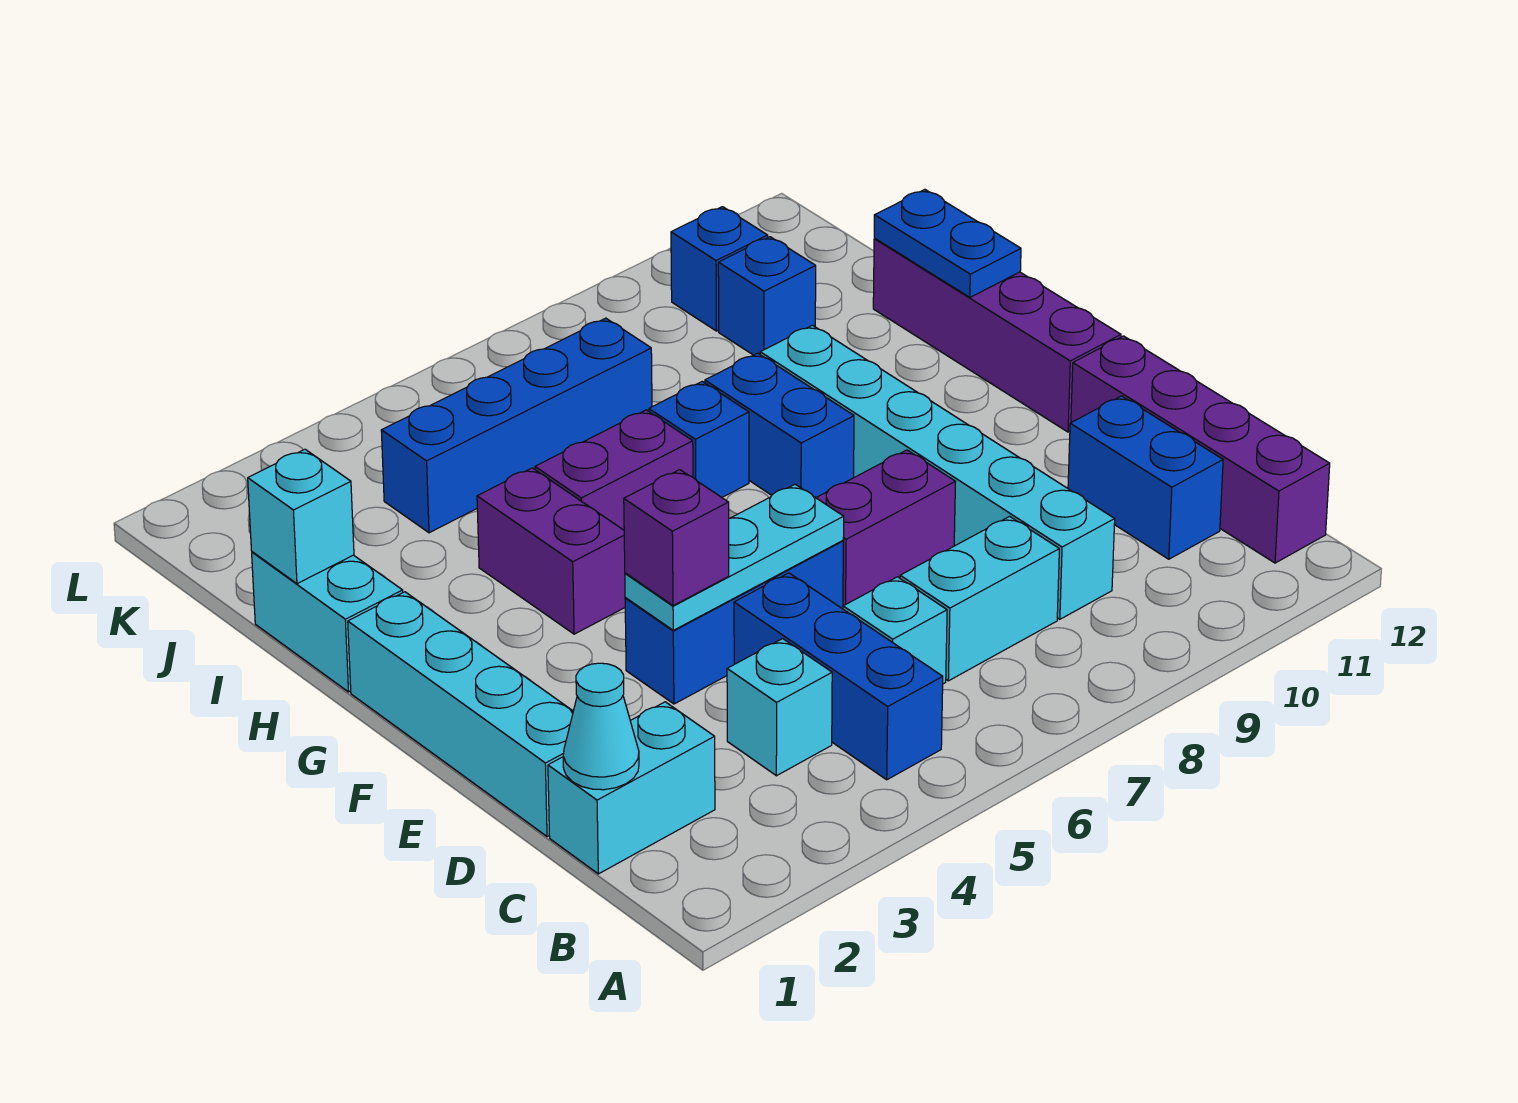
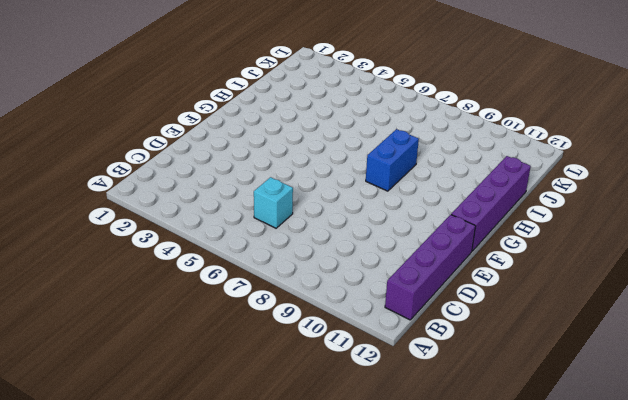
none -> blue 1x3 brick [734,573,943,780]
none -> cyan 1x2 brick [548,702,715,874]
none -> cyan 1x1 brick [727,639,832,776]

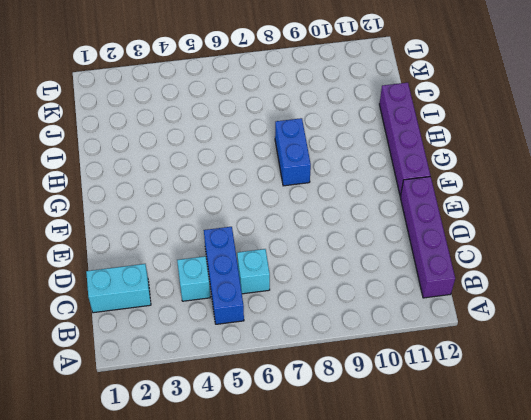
none -> cyan 1x2 brick [900,516,1059,681]
none -> cyan 1x6 brick [760,325,1115,619]
none -> blue 1x2 brick [1068,396,1223,559]

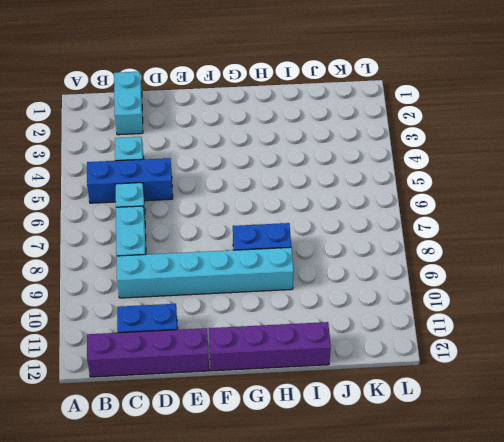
none -> cyan 1x4 brick [348,592,573,837]
none -> blue 1x3 brick [625,541,843,704]
none -> purple 1x2 brick [816,450,956,606]

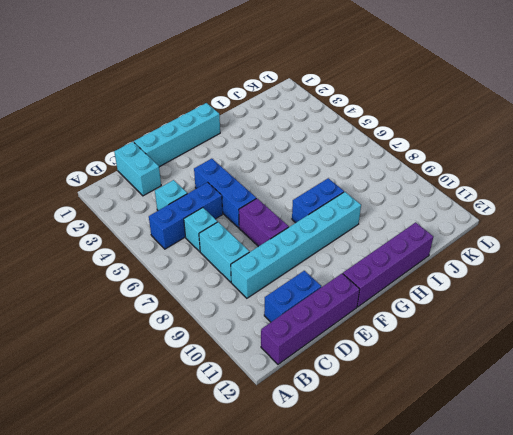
none -> purple 1x2 brick [477,468,625,634]
none -> cyan 1x2 brick [252,552,403,692]
none -> purple 1x2 brick [535,410,693,530]

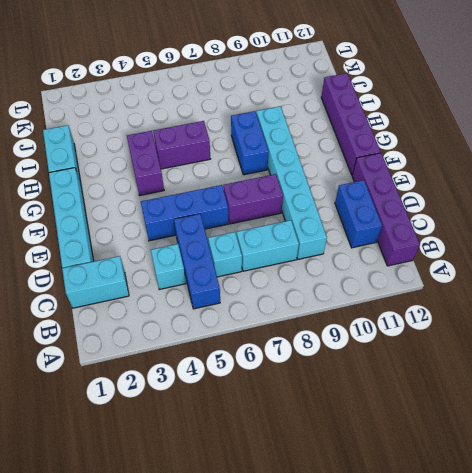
none -> blue 1x1 brick [649,382,749,497]
none -> blue 1x4 brick [381,318,652,533]
none -> blue 1x1 brick [718,237,816,355]

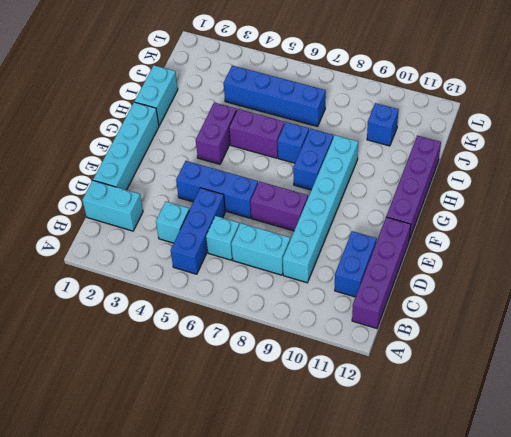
none -> blue 1x1 brick [671,207,768,331]
none -> cyan 1x1 cone [563,663,639,790]
none -> cyan 1x3 plate [625,484,844,630]

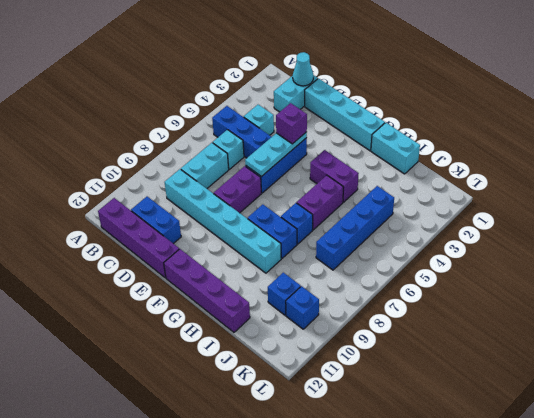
none -> blue 1x2 plate [874,190,1021,297]
none -> cyan 1x1 brick [248,449,354,584]

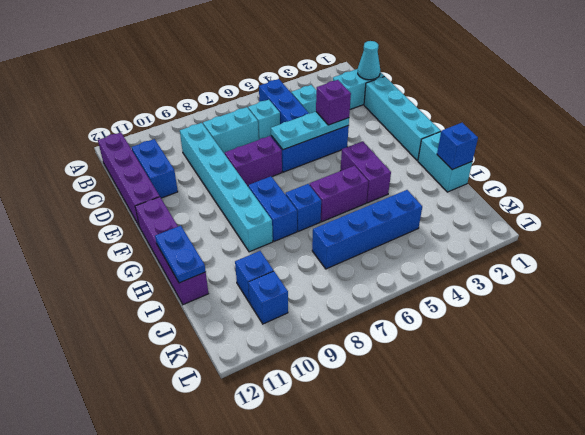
blue 1x1 brick [437,123,478,170] -> cyan 1x1 brick [248,449,354,584]

